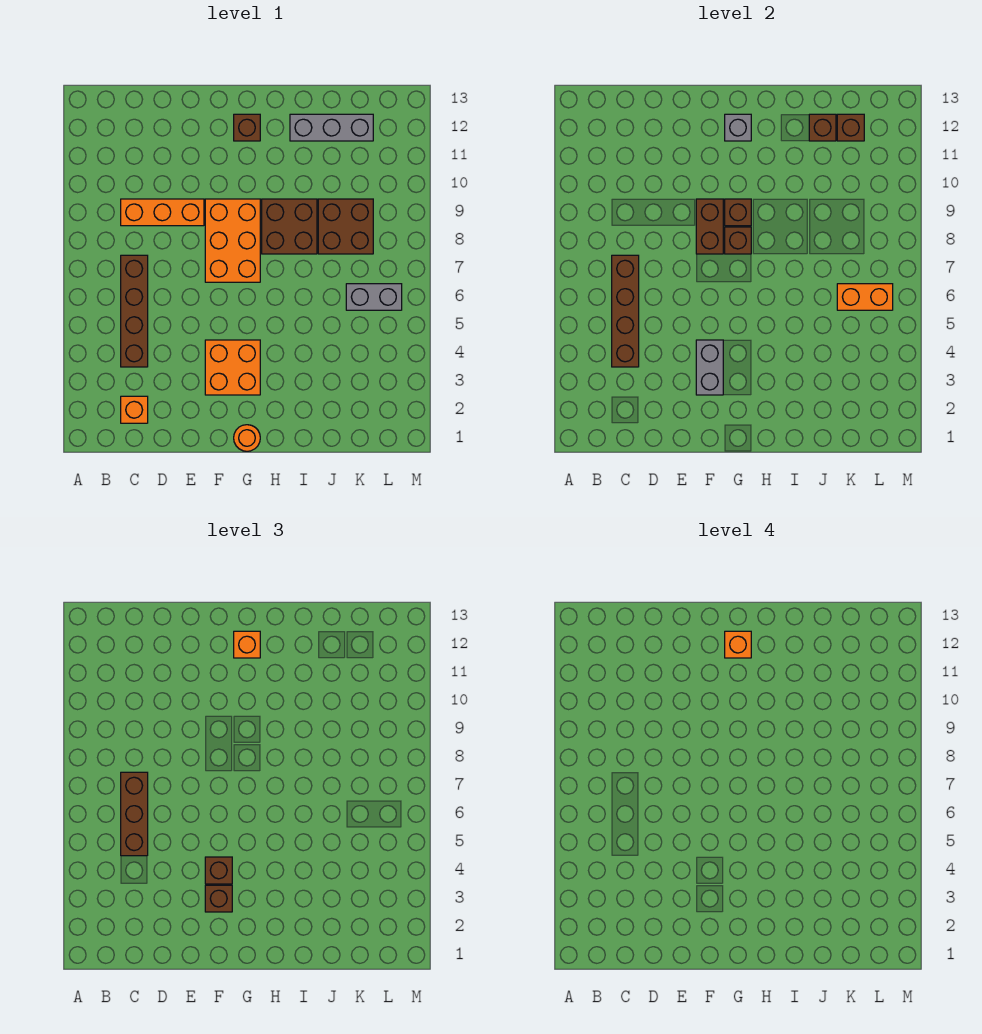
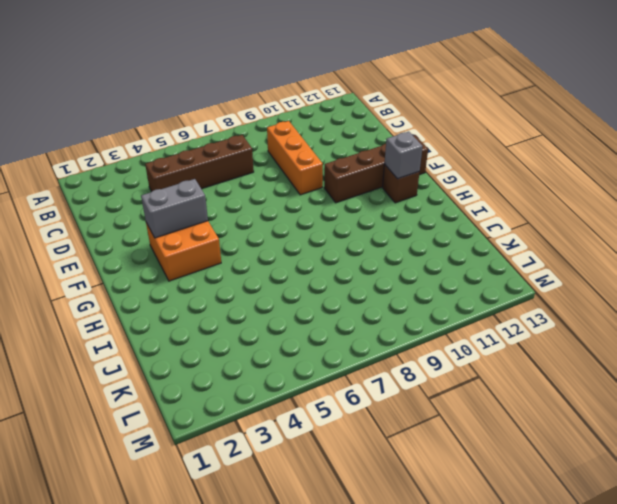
brown 1x4 brick [324,135,428,203] -> brown 1x4 brick moved to [612,255,639,367]
none -> orange 1x1 brick [121,396,148,423]
none -> orange 2x3 brick [205,199,260,282]
none -> orange 1x1 round brick [234,425,260,451]

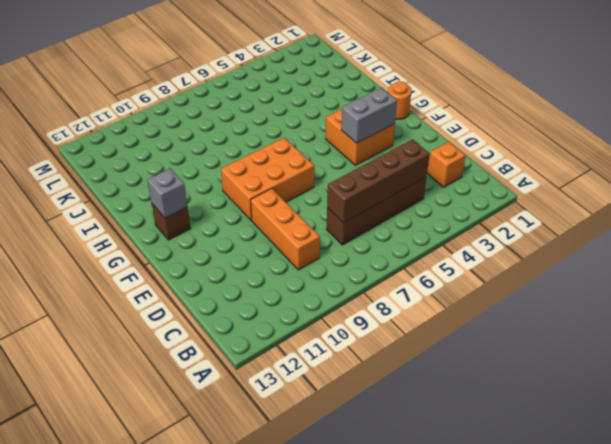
none -> brown 2x2 brick [262,199,317,254]
none -> grey 1x3 brick [290,114,373,141]
none -> brown 2x2 brick [318,199,373,254]

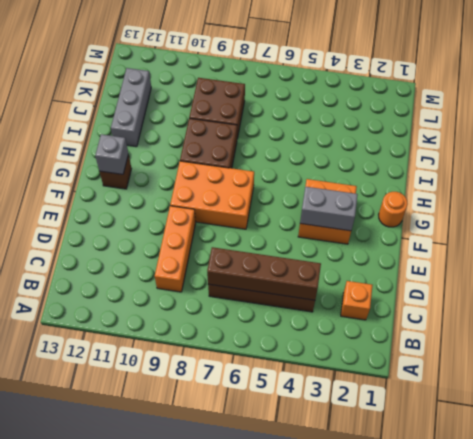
none -> grey 1x2 brick [346,284,402,310]
none -> brown 1x2 brick [696,199,723,254]
none -> brown 1x1 brick [725,227,751,254]

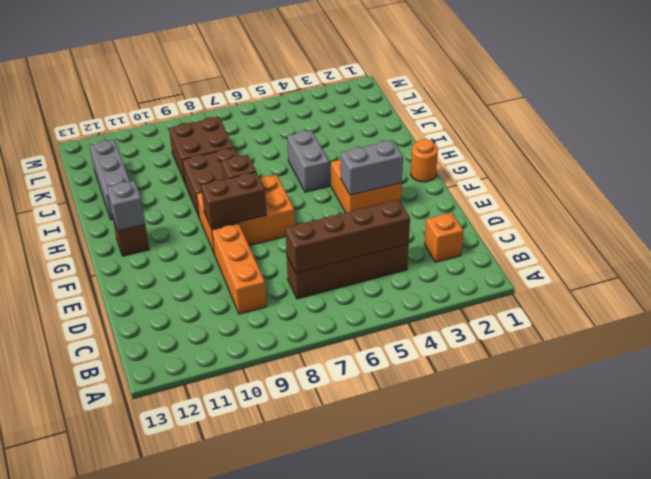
grey 1x2 brick [287,130,329,192] -> grey 1x2 brick moved to [346,284,402,310]
none -> brown 1x1 brick [725,199,751,226]
none -> brown 1x1 brick [809,114,836,141]
none -> orange 1x2 brick [837,284,893,310]

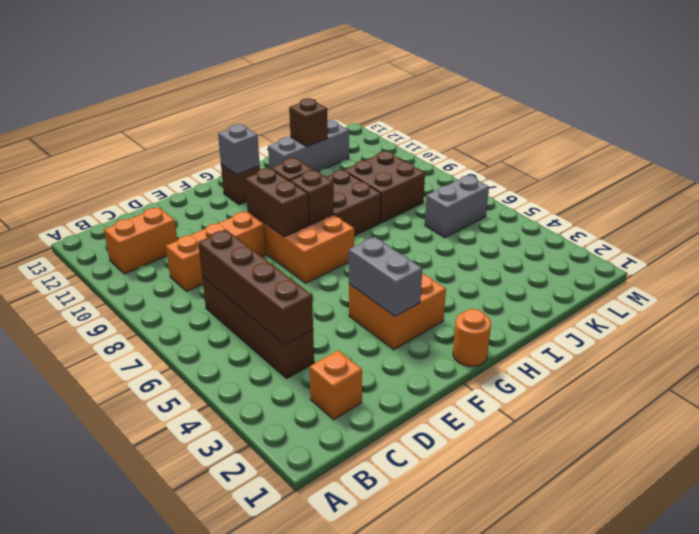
orange 1x2 brick [104,207,177,274] -> orange 1x2 brick moved to [837,284,893,310]
none -> brown 1x1 brick [837,114,864,141]
none -> brown 1x3 brick [121,772,148,856]
none -> brown 1x1 brick [205,885,232,912]

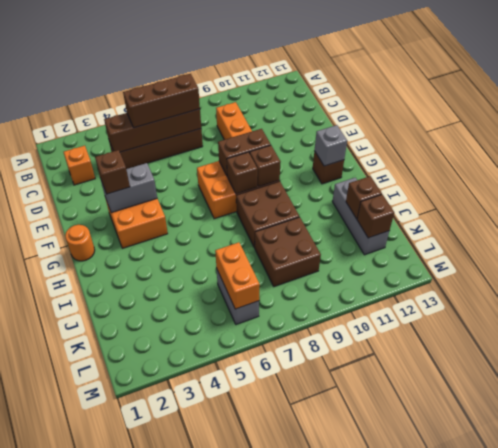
none -> brown 1x1 brick [205,857,232,884]
none -> orange 1x1 brick [234,631,260,658]
none -> orange 1x1 brick [725,631,751,658]

